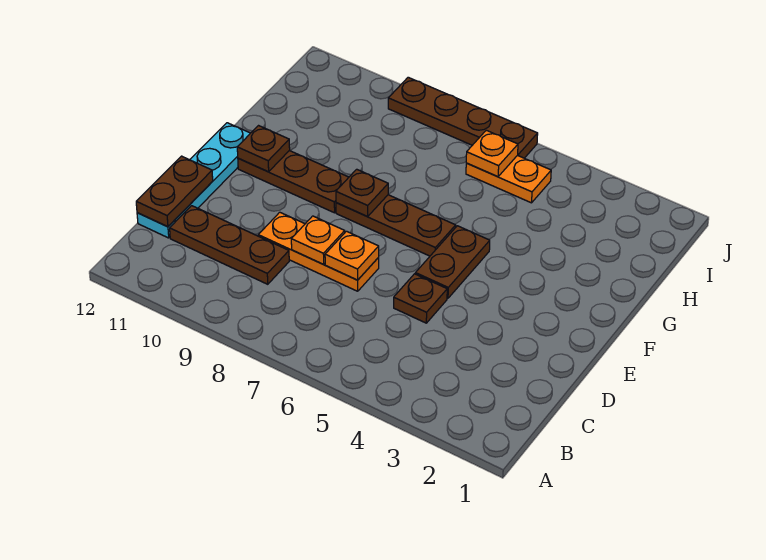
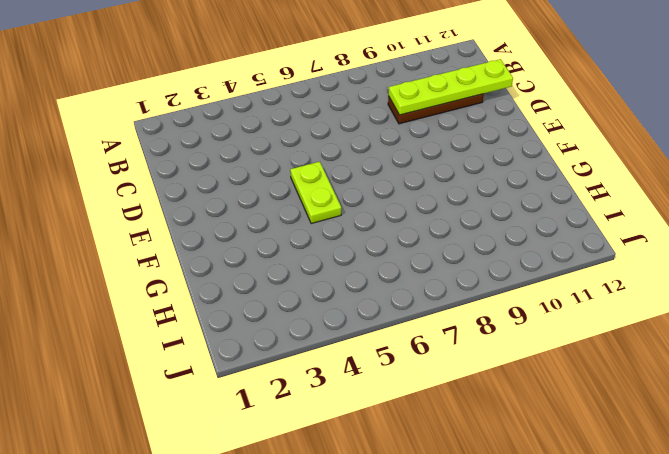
lime 1x4 plate [389,59,513,115] -> brown 1x2 plate [136,156,213,227]
lime 1x2 plate [290,162,341,224] -> brown 1x2 plate [415,226,490,298]
none -> cyan 1x4 plate [137,123,250,238]
none -> brown 1x1 plate [394,274,447,323]
none -> orange 1x3 plate [258,212,379,291]

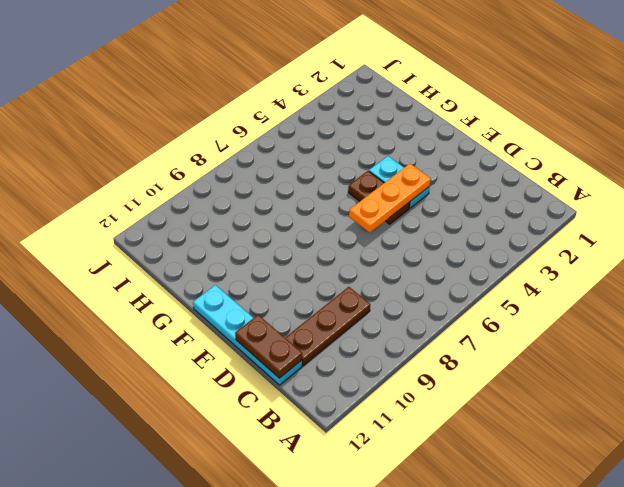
cyan 1x2 plate [369,156,430,208] -> none
orange 1x3 plate [349,164,431,233] -> orange 1x3 plate moved to [258,212,379,291]
none -> brown 1x1 plate [394,274,447,323]
none -> brown 1x3 plate [336,195,456,256]
none -> brown 1x3 plate [238,150,349,213]

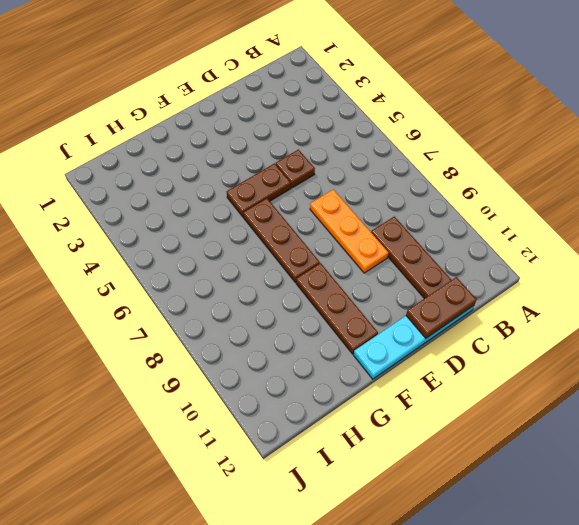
none -> orange 1x2 plate [466,155,551,203]
none -> brown 1x4 plate [388,77,538,158]
none -> orange 1x1 plate [325,231,379,280]

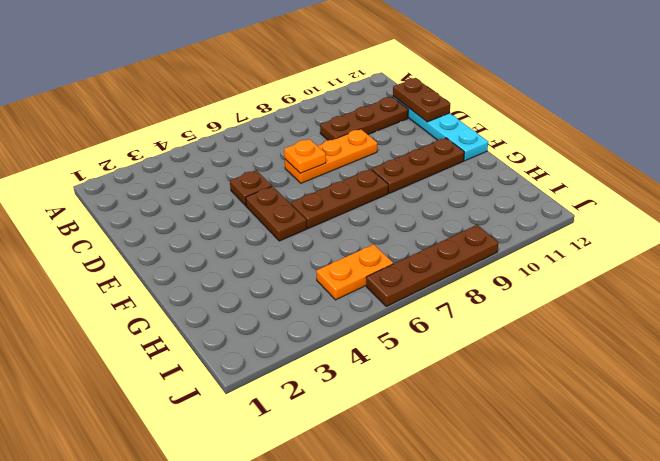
none -> orange 1x1 plate [291,216,345,264]
none -> brown 1x1 plate [336,169,388,217]
none -> brown 1x1 plate [237,126,290,172]

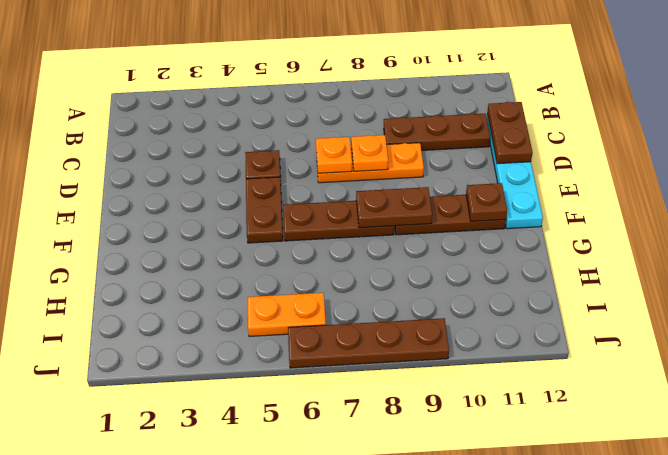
brown 1x2 plate [356,187,432,228] -> brown 1x1 plate [336,169,388,217]
none -> orange 1x1 plate [466,130,518,177]

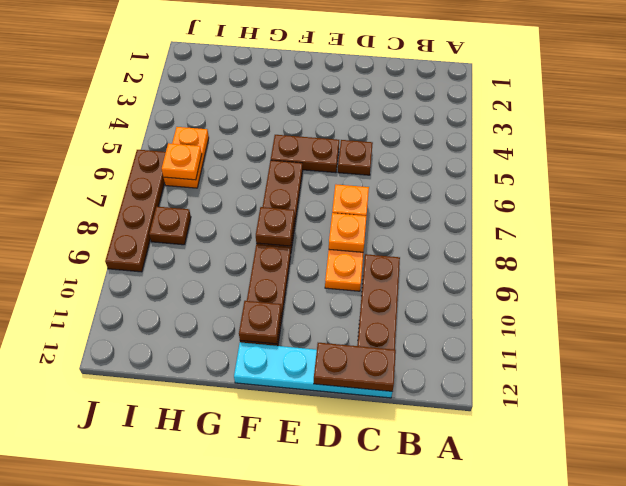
brown 1x1 plate [149,207,191,245] -> none

